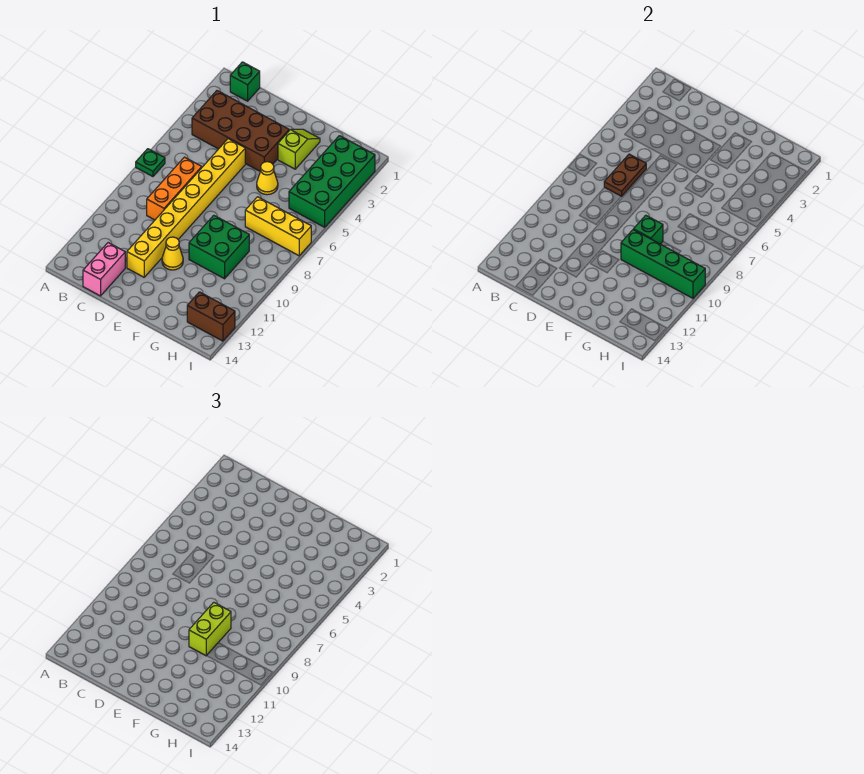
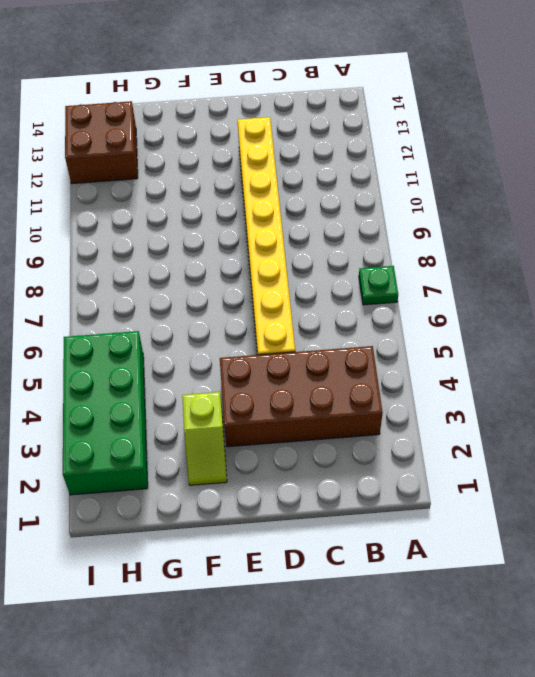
brown 2x2 brick [65,101,138,184] -> brown 1x2 brick [187,292,235,341]
none -> green 1x1 brick [230,62,260,101]
none -> orange 1x3 brick [147,157,202,220]
none -> pink 1x2 brick [83,243,125,296]

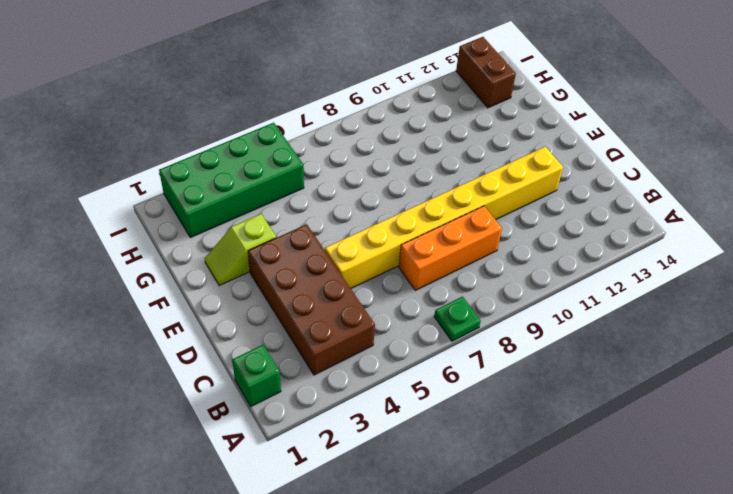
none -> pink 1x2 brick [83,243,125,296]
none -> yellow 1x1 cone [162,237,183,270]
none -> yellow 1x1 cone [257,162,278,195]

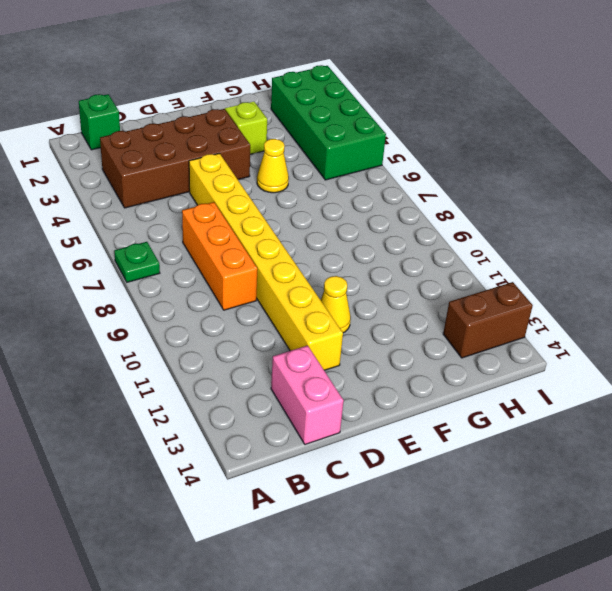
none -> green 2x2 brick [189,215,249,279]
none -> yellow 1x3 brick [245,197,311,256]
none -> brown 1x2 plate [604,154,646,196]

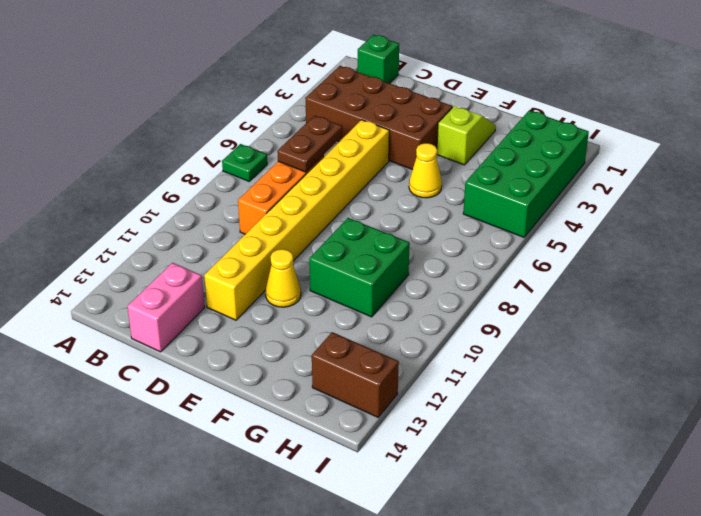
none -> yellow 1x3 brick [245,197,311,256]
none -> green 1x1 brick [634,215,663,244]
none -> green 1x4 brick [621,230,705,298]

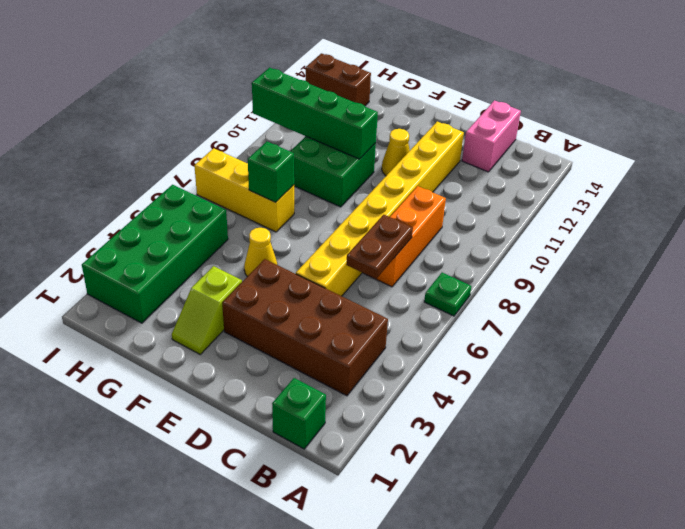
green 1x1 brick [248,142,294,202] -> green 1x1 brick moved to [634,215,663,244]
none -> lime 1x2 brick [189,602,231,656]

